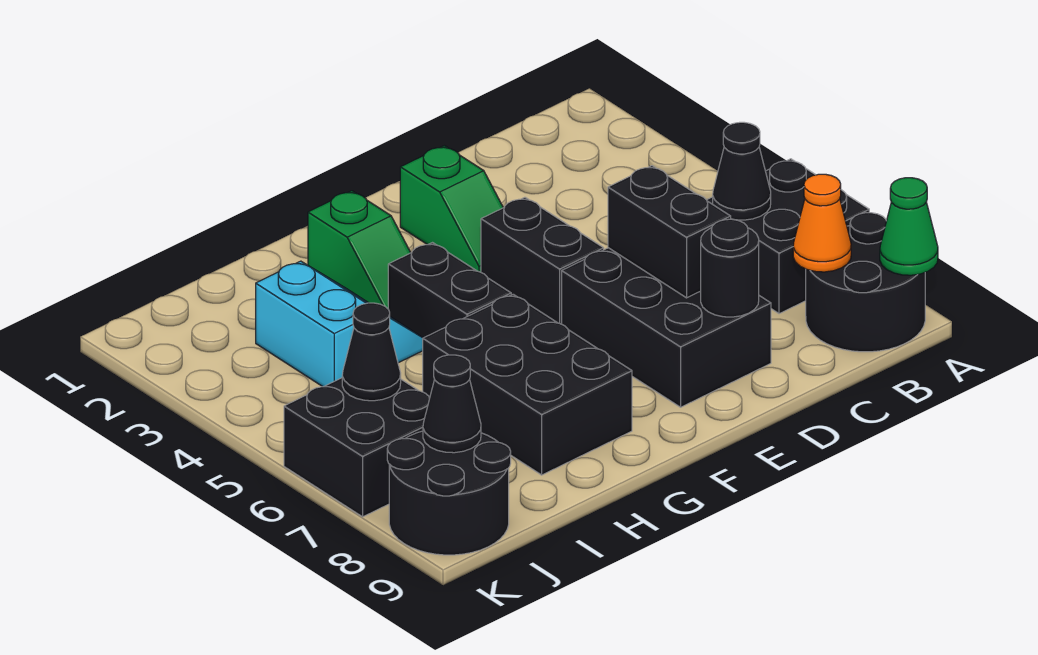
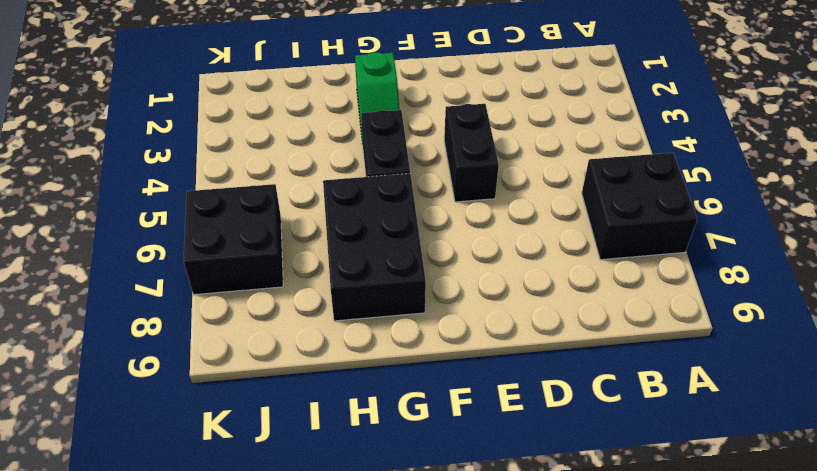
none -> black 2x2 round brick [806,213,925,352]
none -> black 2x3 brick [562,248,771,407]
none -> green 1x2 slope [400,146,503,272]

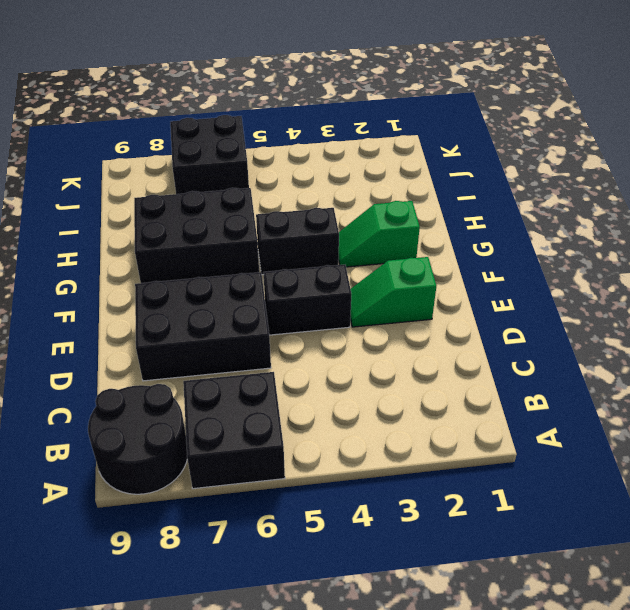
none -> cyan 2x2 slope [256,261,423,387]
none -> black 2x2 round brick [387,431,511,555]
none -> green 1x1 cone [880,178,938,275]

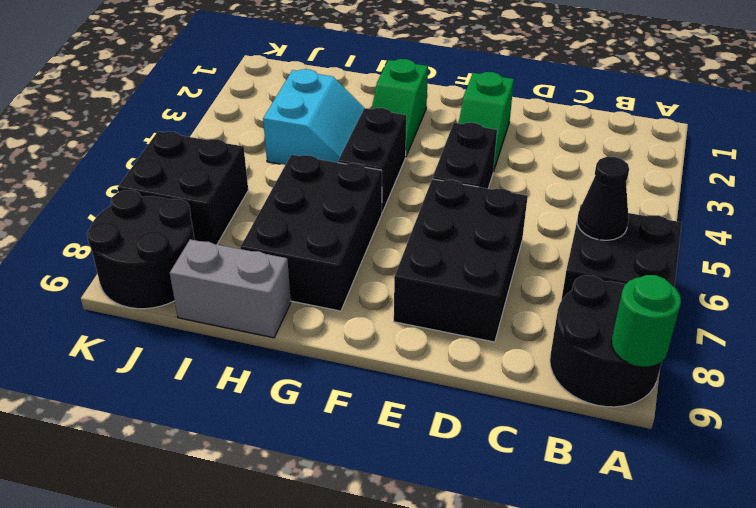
green 1x1 round brick [612,275,681,367] -> green 1x1 cone [880,178,938,275]
grey 1x2 brick [170,239,291,338] -> none
none -> orange 1x1 cone [793,174,851,272]
none -> black 1x2 brick [608,166,731,298]
none -> black 1x1 round brick [701,219,759,317]

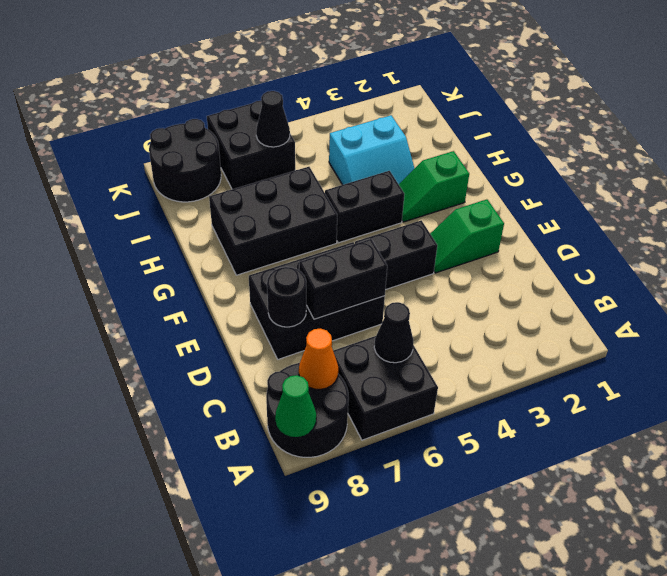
none -> black 1x1 cone [423,355,481,453]

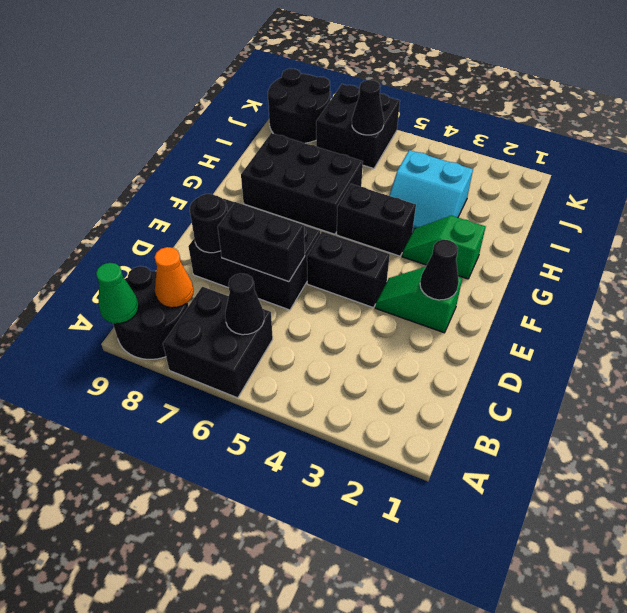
black 1x1 cone [420,240,459,300] -> black 1x1 cone moved to [423,355,481,453]

